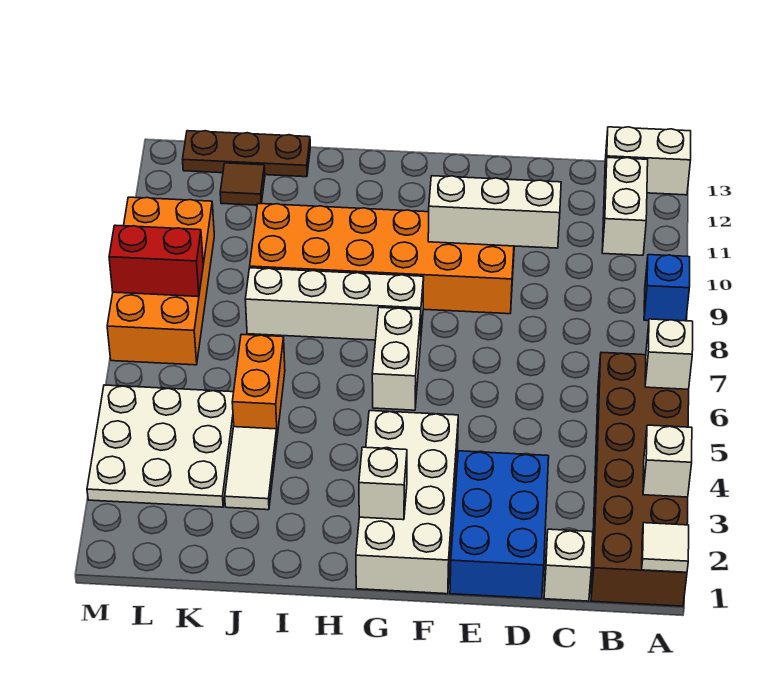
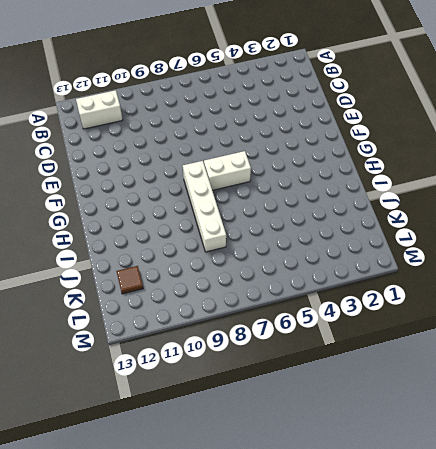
none -> brown 2x6 brick [591,352,689,606]
none -> blue 1x1 brick [644,255,690,321]
none -> white 1x2 brick [604,127,691,195]

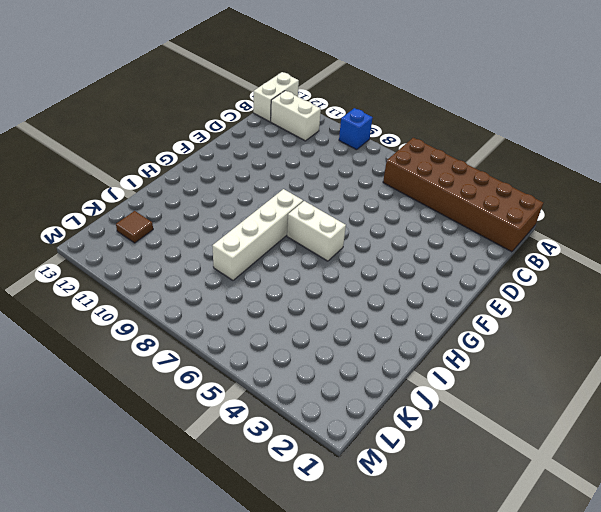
none -> white 1x1 brick [544,529,593,601]
none -> blue 2x3 brick [450,451,549,599]
none -> orange 2x6 brick [250,203,514,314]

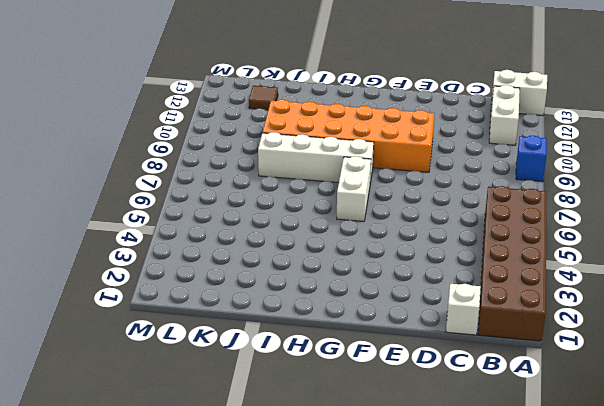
none -> blue 2x3 brick [450,451,549,599]
none -> white 2x4 brick [356,411,458,594]
none -> white 1x2 tile [225,427,277,510]

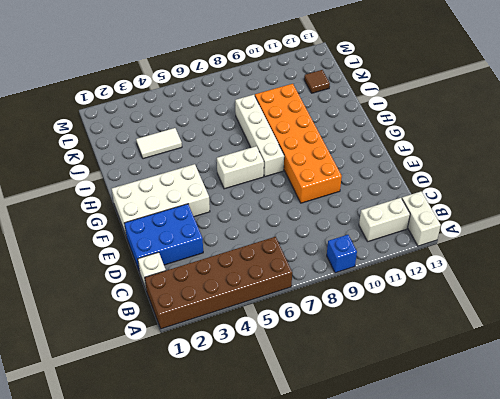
none -> orange 1x2 brick [232,334,285,436]
none -> brown 1x3 plate [183,131,310,177]
none -> white 3x3 plate [87,385,234,507]

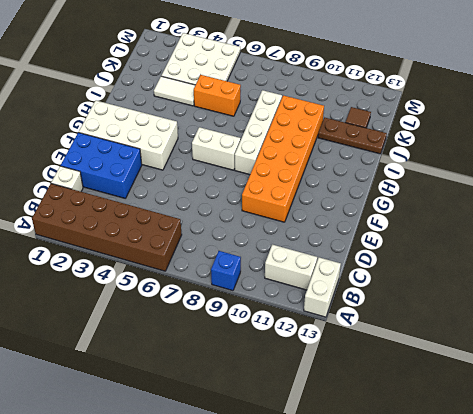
brown 1x3 plate [318,117,387,154] -> brown 1x3 plate turned to [183,131,310,177]
none -> orange 2x4 brick [107,197,214,365]
none -> white 1x1 tile [642,523,689,572]
none -> white 1x1 brick [643,425,692,497]

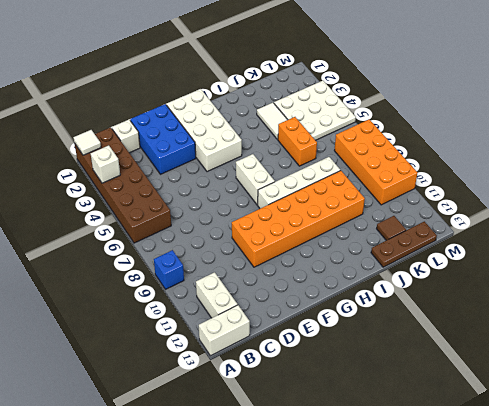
none -> white 1x1 brick [645,319,693,389]
none -> white 1x3 brick [428,176,561,248]
none -> white 1x1 brick [359,447,407,520]

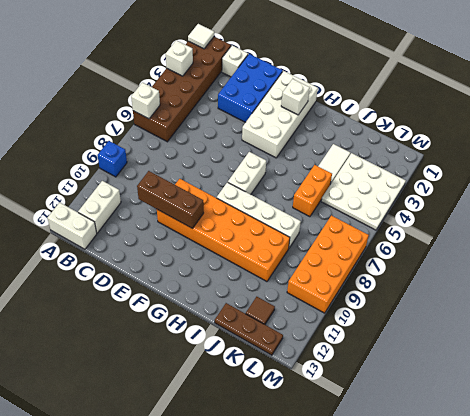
brown 1x3 brick [137,171,204,229] -> white 1x3 brick [428,176,561,248]
none -> red 1x2 brick [109,225,203,297]

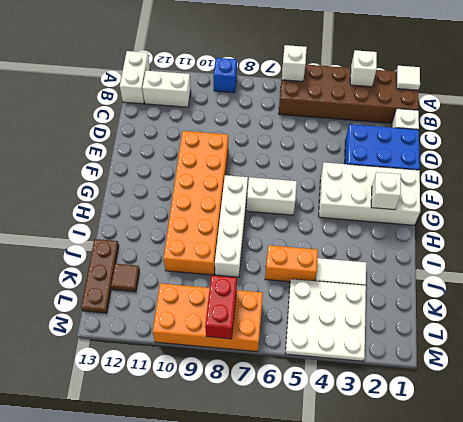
none -> white 1x3 brick [428,176,561,248]

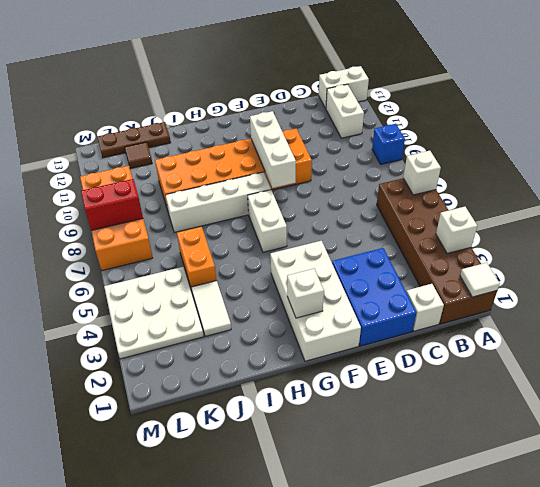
white 1x3 brick [250,111,296,188] -> white 1x3 brick turned to [428,176,561,248]

